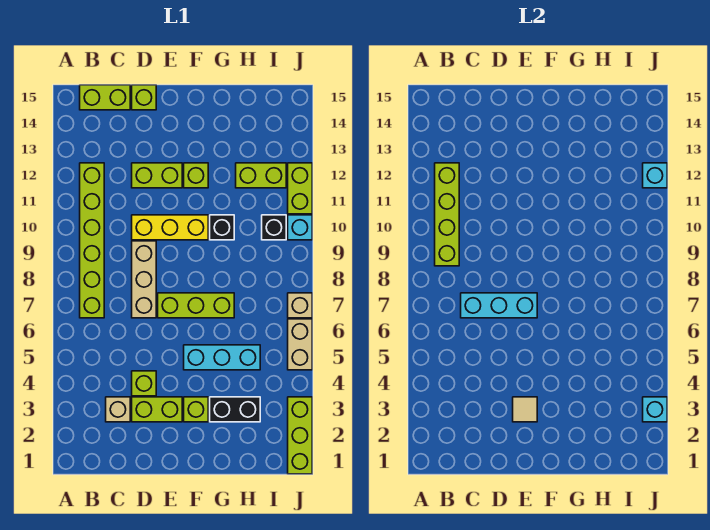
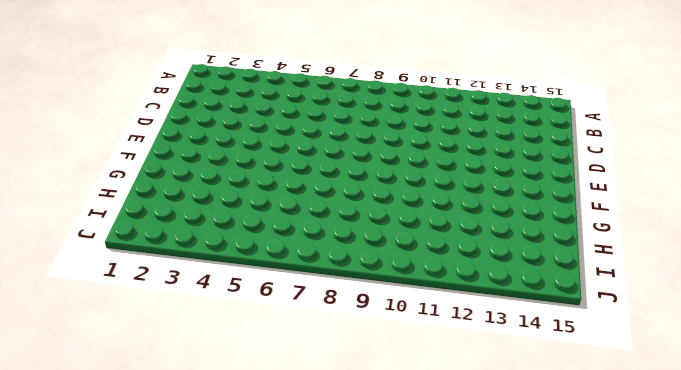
none -> lime 1x6 brick [80,163,104,318]
none -> lime 1x2 brick [80,85,130,110]
none -> tan 1x1 brick [106,397,130,422]

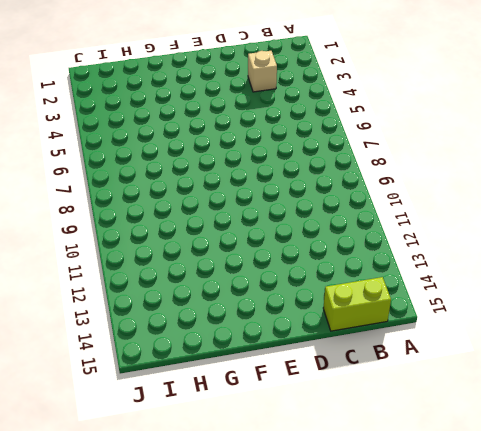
none -> lime 1x6 brick [80,163,104,318]
none -> lime 1x2 brick [132,397,182,422]
none -> lime 1x1 brick [132,371,156,396]

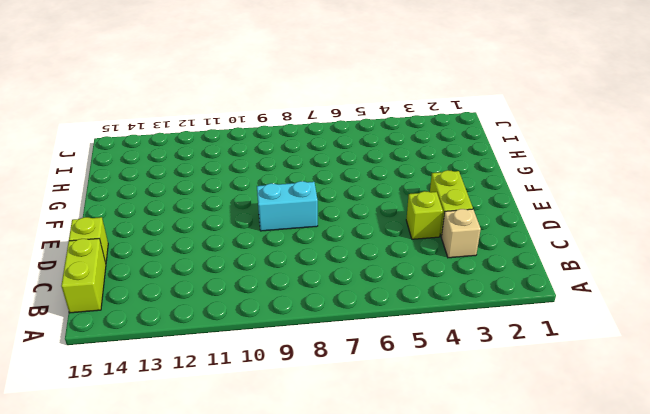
cyan 1x2 brick [257,181,318,231] -> none
none -> lime 1x6 brick [80,163,104,318]
none -> tan 1x3 brick [132,241,156,318]
none -> yellow 1x3 brick [132,215,208,240]

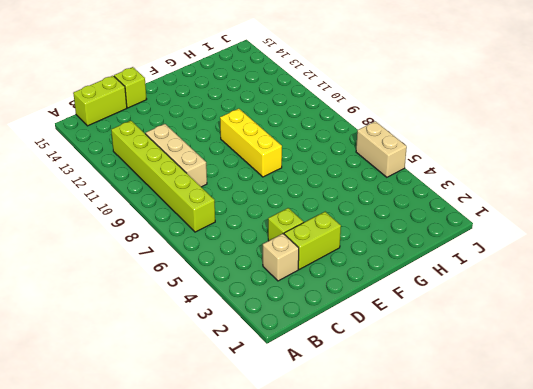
tan 1x3 brick [145,124,207,187] -> tan 1x3 brick moved to [132,241,156,318]
yellow 1x3 brick [220,109,282,177] -> yellow 1x3 brick turned to [132,215,208,240]
none -> lime 1x2 brick [132,163,182,188]
none -> lime 1x3 brick [158,293,234,318]
none -> lime 1x1 brick [184,397,208,422]

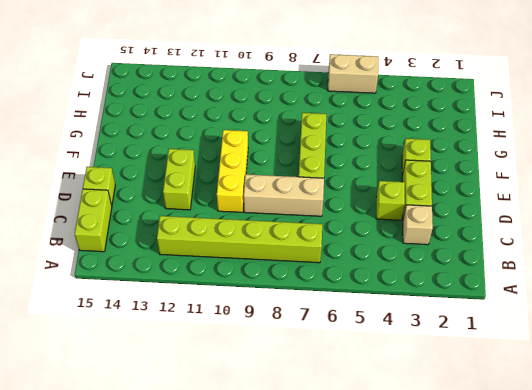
none -> cyan 1x3 brick [184,345,260,370]
none -> lime 1x1 brick [184,163,208,188]
none -> black 1x2 brick [210,397,260,422]

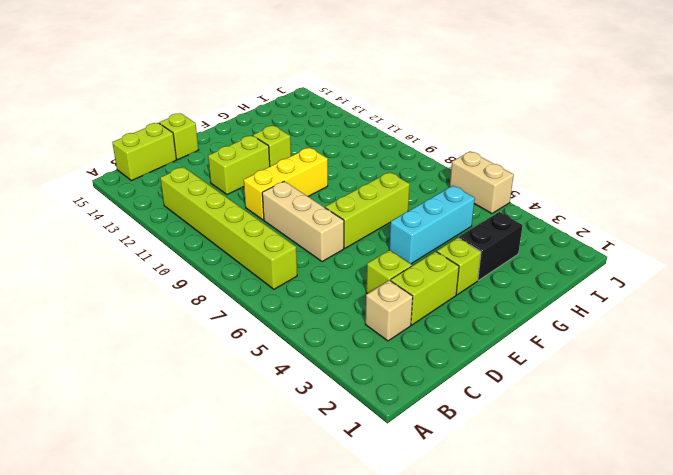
none -> black 1x1 brick [210,215,234,240]
none -> lime 1x2 brick [236,163,286,188]
none -> black 1x1 brick [262,215,286,240]

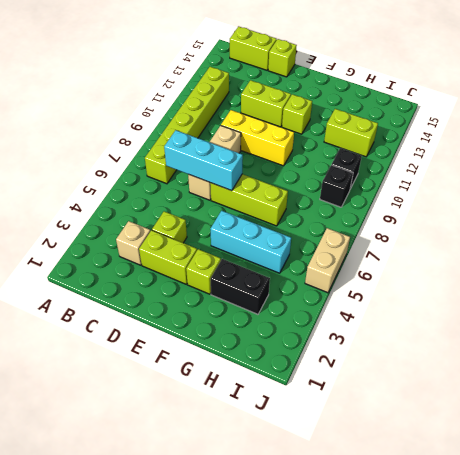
black 1x1 brick [320,165,353,207] -> black 1x1 brick moved to [210,215,234,240]
none -> lime 1x3 brick [288,397,312,474]
none -> tan 1x1 brick [288,293,312,318]
none -> cyan 1x1 brick [288,215,312,240]

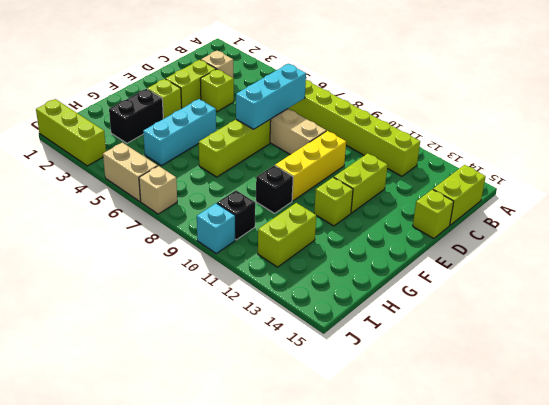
none -> lime 1x2 brick [288,163,312,214]
none -> lime 1x4 brick [435,163,459,266]
none -> tan 1x1 tile [513,397,537,422]

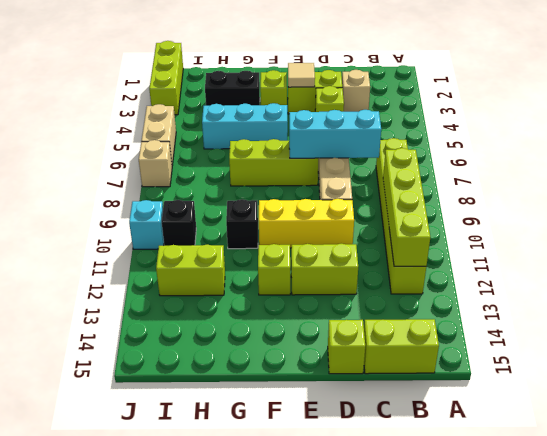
none -> lime 1x2 brick [288,163,312,214]
none -> cyan 1x1 brick [643,397,667,422]
none -> cyan 1x1 brick [643,163,667,188]

